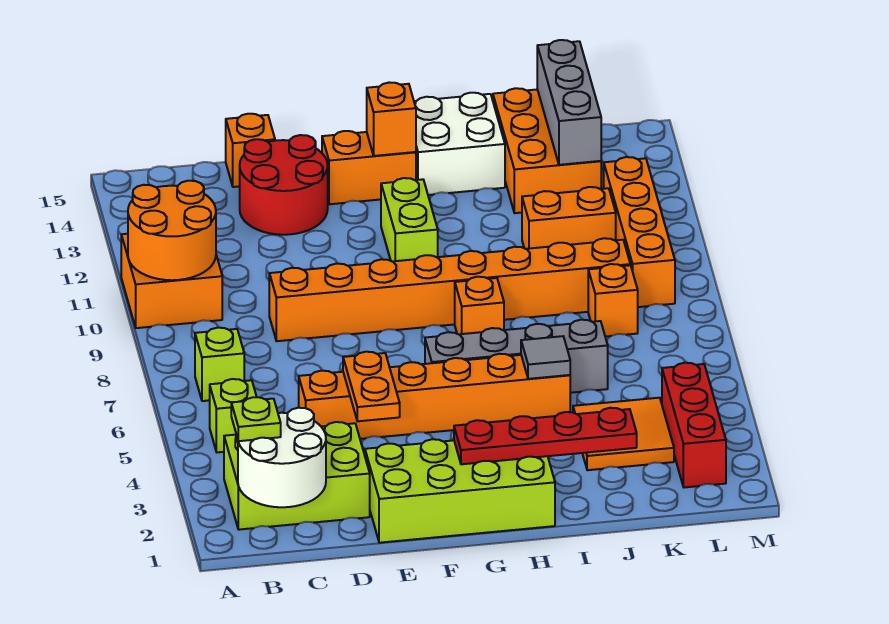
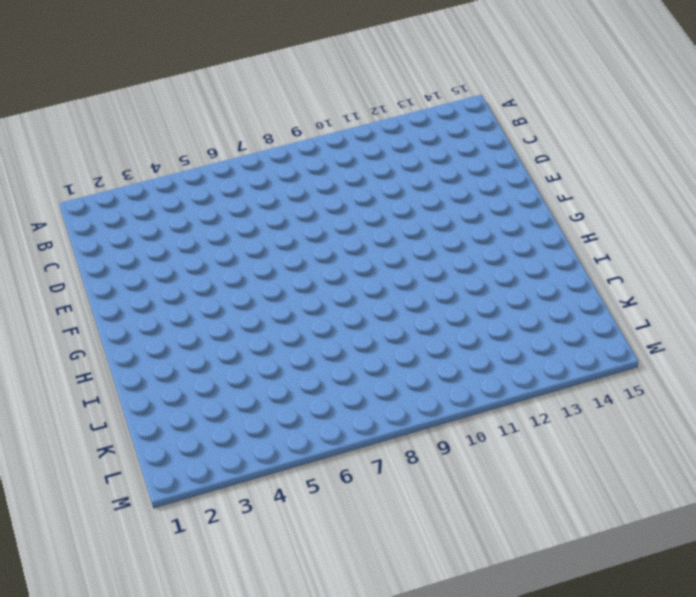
none -> orange 2x2 brick [121,234,222,328]
none -> lime 2x3 brick [224,422,370,530]
none -> lime 1x1 brick [210,379,257,452]

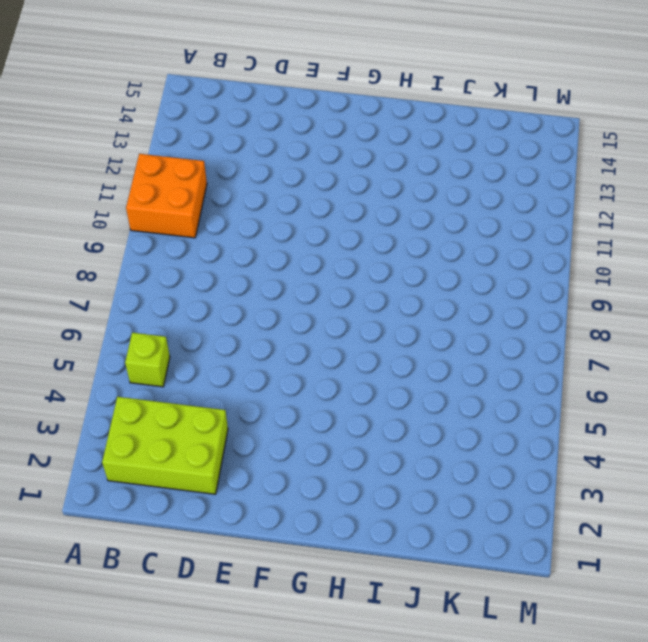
none -> lime 1x1 brick [195,328,244,401]
none -> orange 1x6 brick [299,354,570,439]
none -> orange 1x8 brick [269,238,630,341]

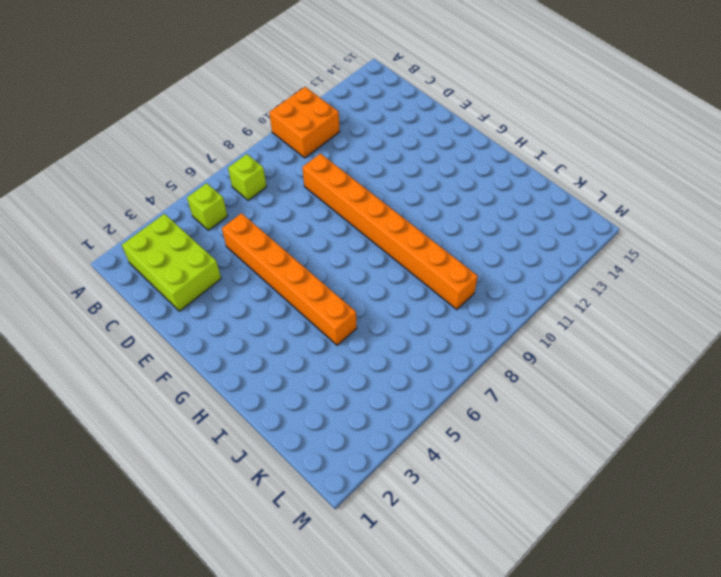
none -> red 2x2 round brick [240,135,328,235]
none -> orange 1x1 brick [226,114,275,187]
none -> lime 2x4 brick [365,439,555,543]

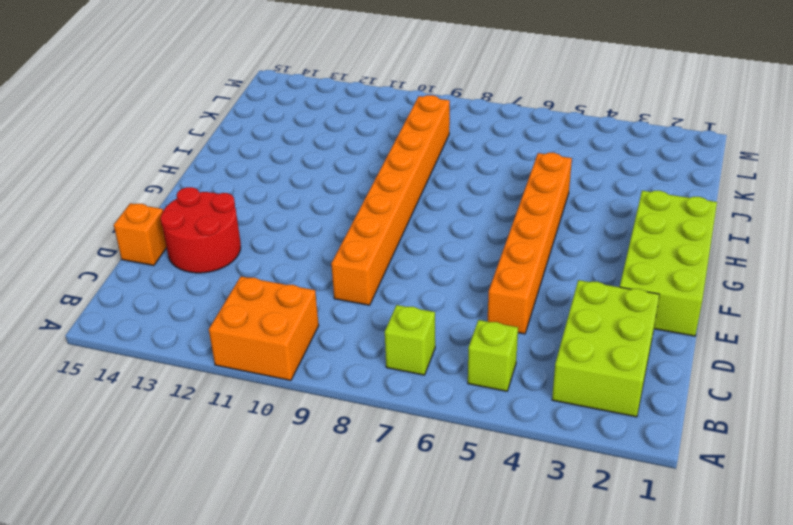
none -> orange 1x2 brick [322,131,416,204]
none -> grey 1x4 brick [425,320,608,393]
none -> lime 1x2 brick [381,178,438,261]

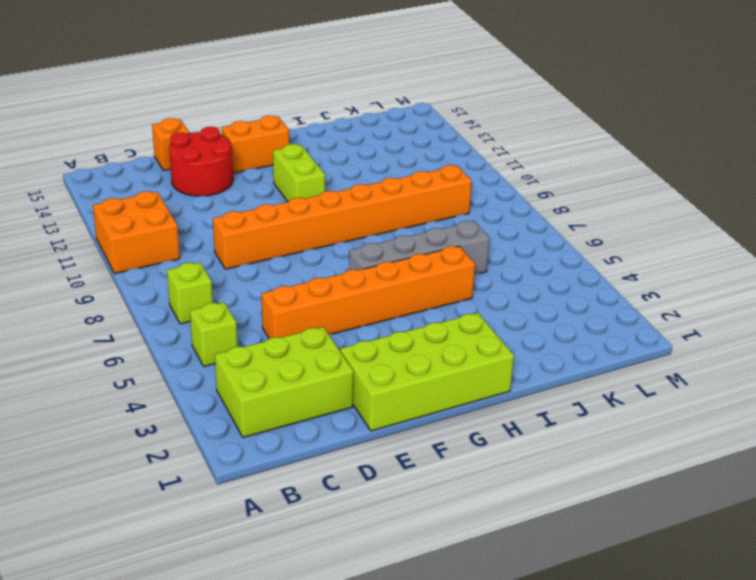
none -> orange 1x1 brick [455,277,504,334]
none -> white 2x2 brick [414,93,505,195]
none -> orange 2x2 tile [573,398,674,470]

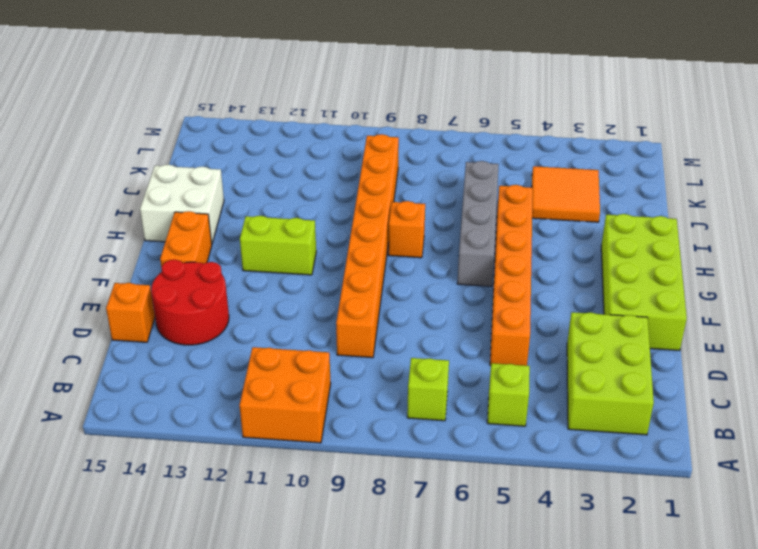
none -> orange 1x2 brick [522,187,616,249]
none -> orange 2x3 brick [493,88,601,213]
none -> orange 1x1 brick [588,264,638,337]

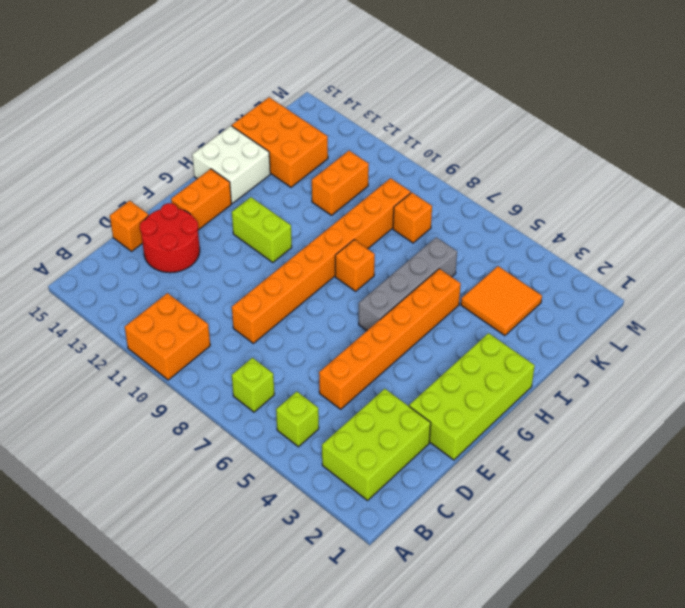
none -> red 1x3 brick [662,363,726,487]
none -> orange 1x4 brick [604,157,675,307]
none -> orange 2x2 round brick [128,181,216,280]

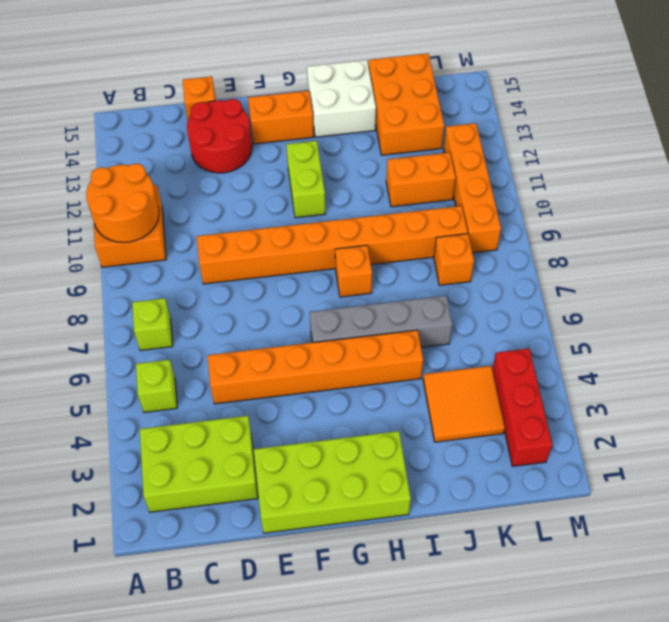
none -> white 2x2 round brick [238,408,326,507]
none -> orange 1x2 plate [343,352,400,421]
none -> red 1x4 plate [454,408,637,464]

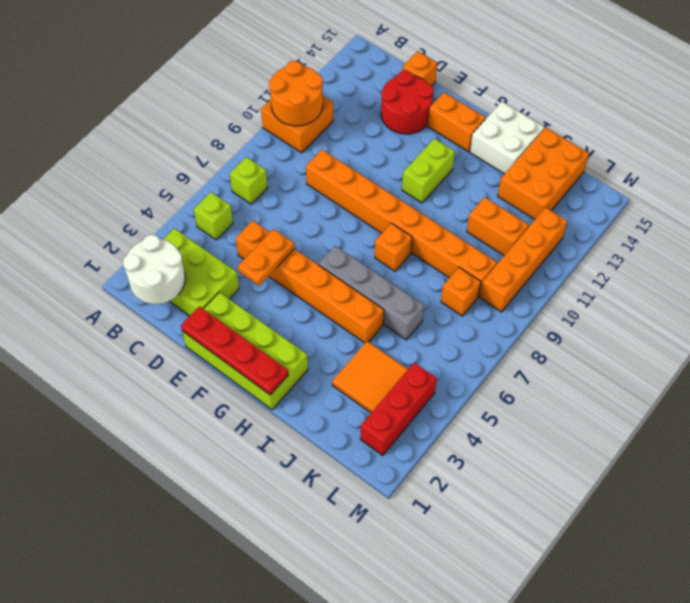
red 1x4 plate [181,306,288,395] -> red 1x4 plate moved to [454,408,637,464]
none -> orange 1x1 brick [367,82,416,156]
none -> grey 1x1 tile [521,336,570,379]
none -> grey 1x3 brick [537,40,601,165]

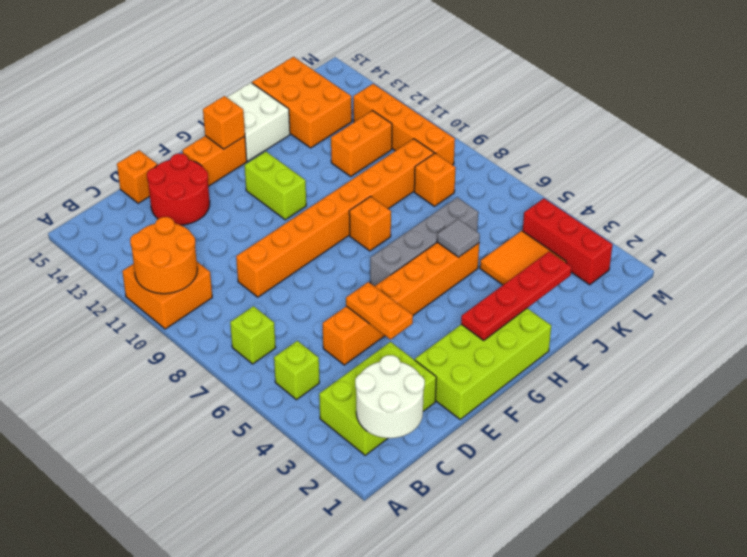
none -> grey 1x3 brick [537,40,601,165]
none -> lime 1x1 plate [231,397,281,441]

